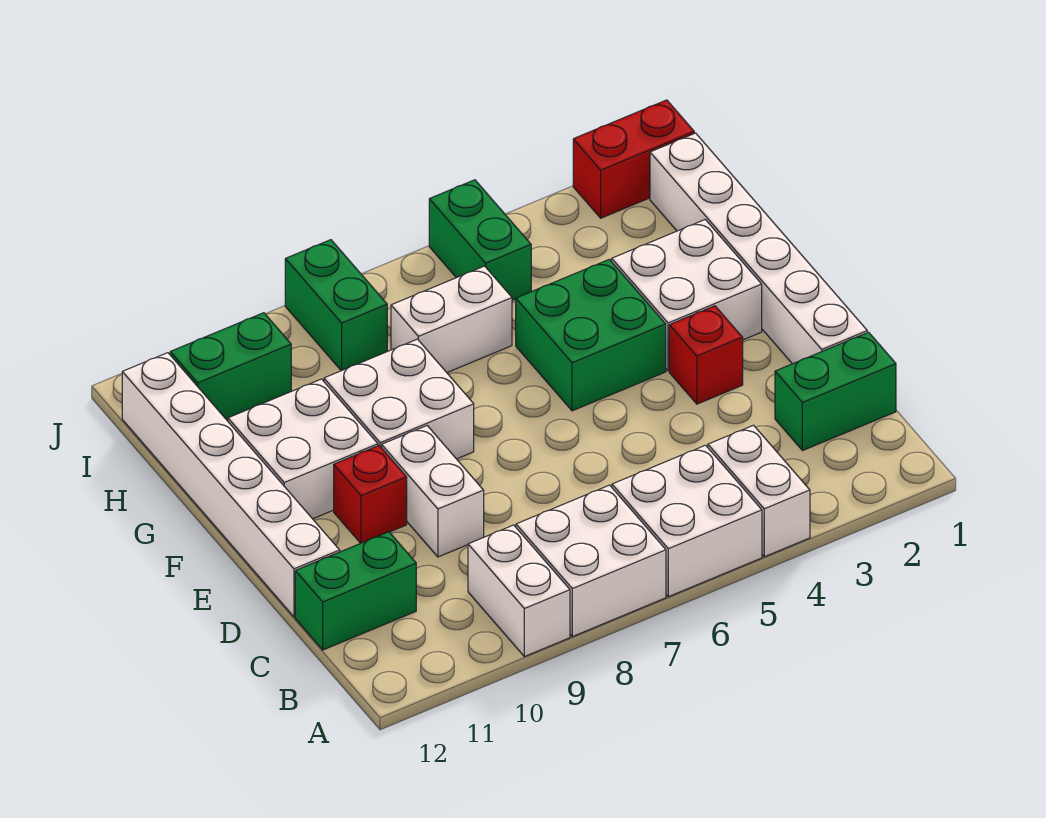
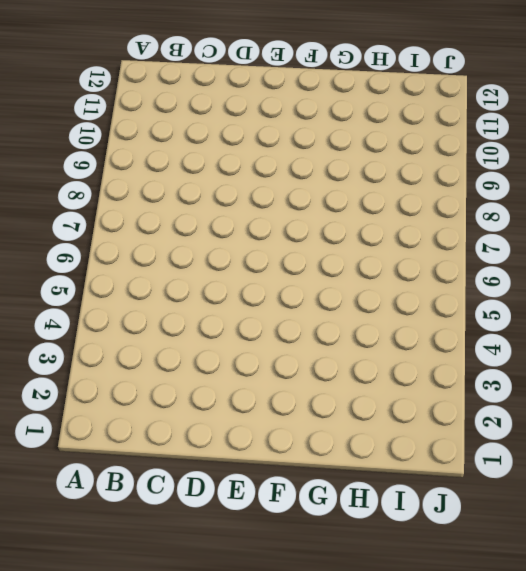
none -> white 1x2 brick [708,425,810,557]
none -> white 2x2 brick [612,445,762,597]
none -> white 2x2 brick [516,485,666,637]

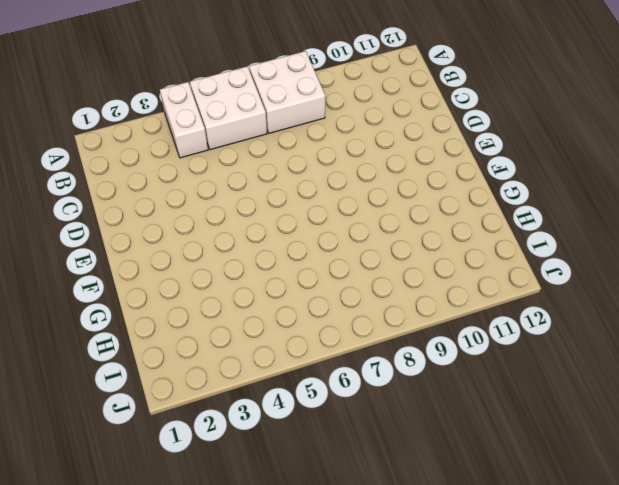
none -> white 1x2 brick [468,525,570,657]
none -> green 1x2 brick [775,332,896,451]
none -> green 1x2 brick [295,532,416,650]

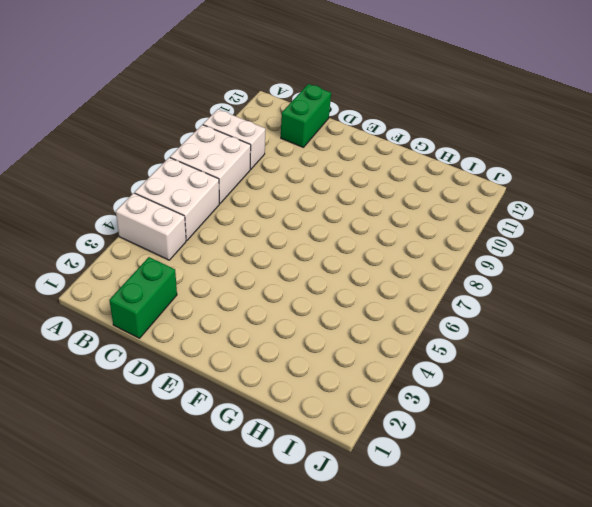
none -> white 1x6 brick [650,133,867,364]
none -> white 1x2 brick [382,426,484,557]
none -> white 1x6 brick [122,353,340,617]

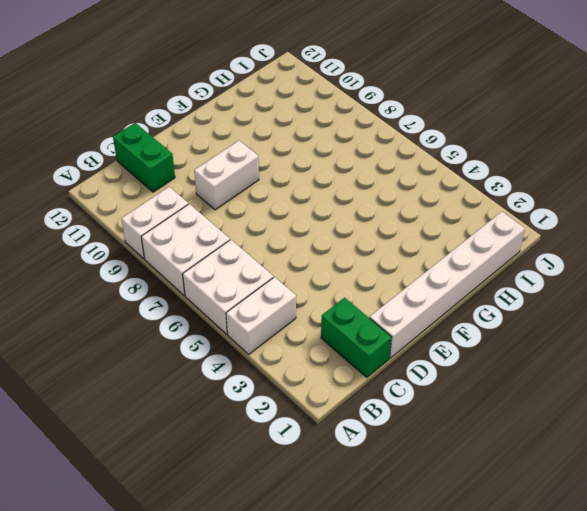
none -> white 1x6 brick [122,353,340,617]
none -> red 1x1 brick [669,306,743,404]
none -> red 1x1 brick [334,446,407,543]

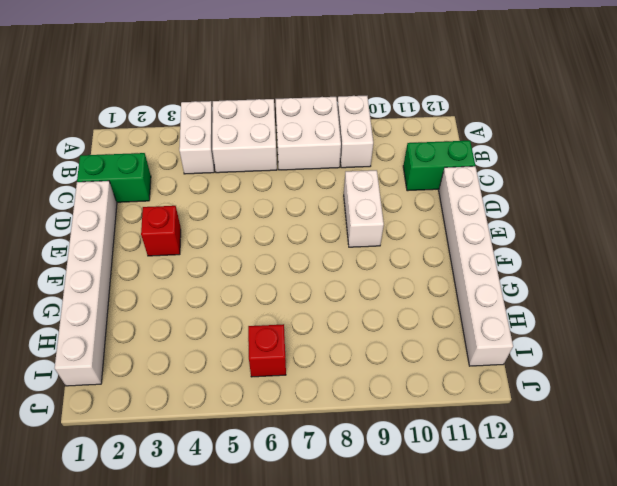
red 1x1 brick [248,324,286,377] -> red 1x1 brick moved to [334,446,407,543]
none -> white 2x2 brick [611,220,762,371]
none -> green 2x2 brick [516,259,666,411]
none -> white 2x2 brick [324,339,474,459]

